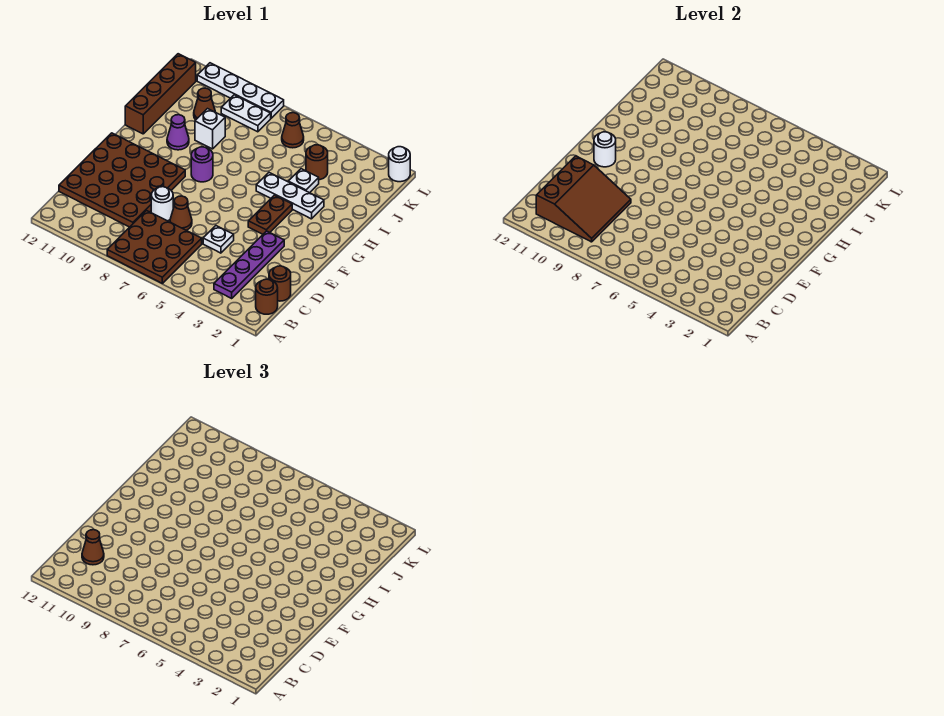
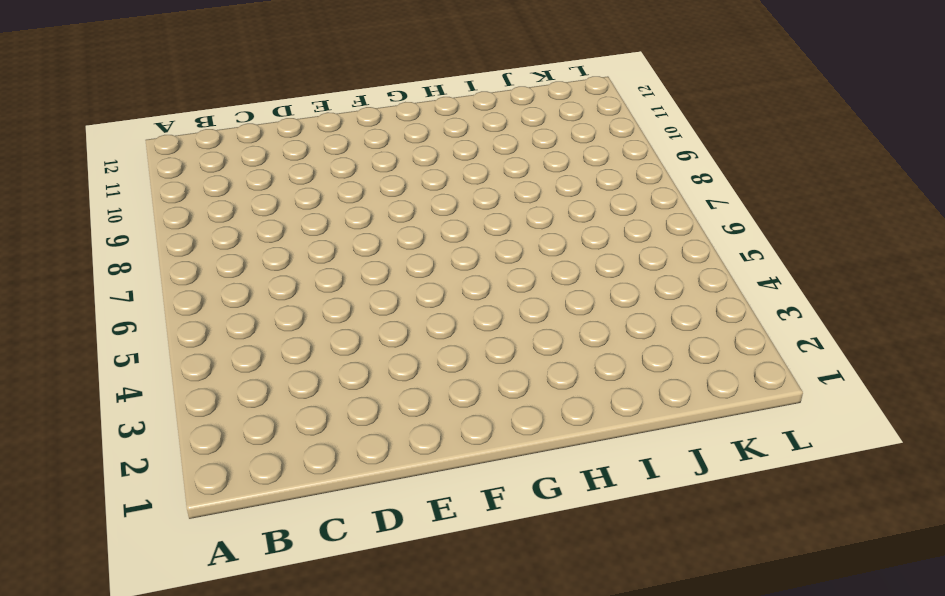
none -> brown 3x3 plate [107,211,202,283]
none -> brown 1x1 round brick [256,279,278,314]
none -> purple 1x4 plate [214,231,284,298]

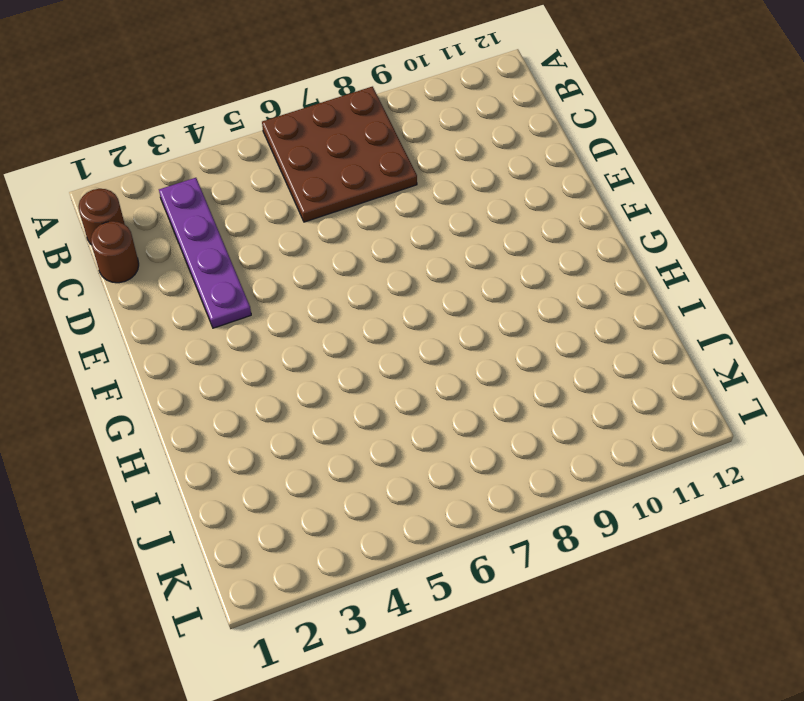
none -> brown 4x4 plate [59,133,185,227]
none -> white 1x1 plate [203,226,234,253]
none -> brown 1x1 cone [170,196,192,230]

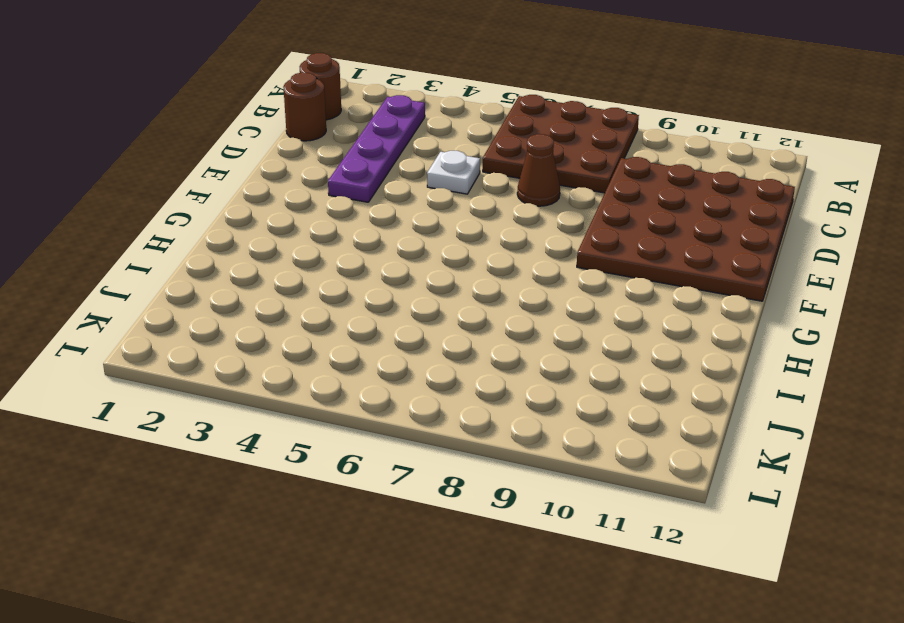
none -> white 1x1 round brick [151,187,173,221]
none -> brown 1x2 plate [248,195,292,234]
none -> purple 1x1 round brick [191,147,213,182]

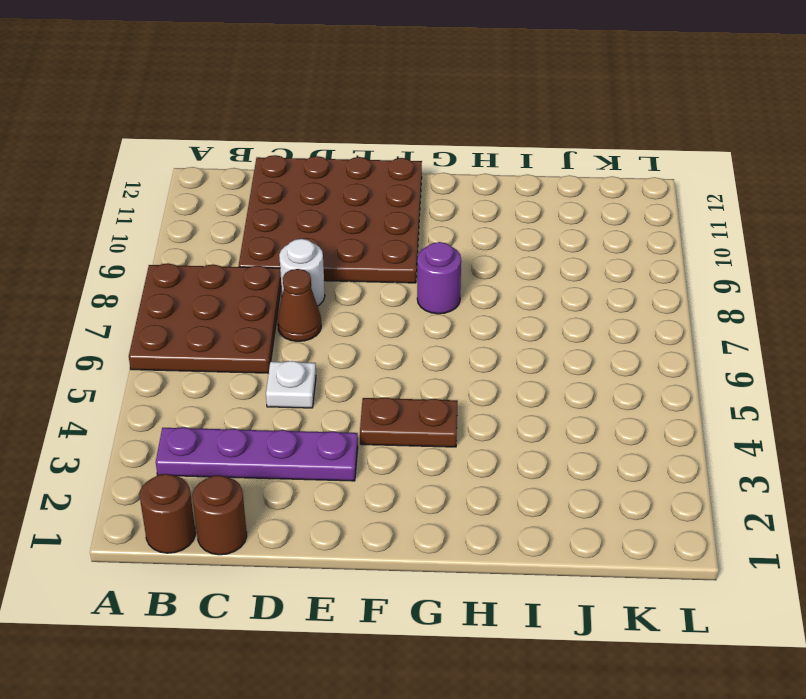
none -> white 1x3 plate [256,173,324,219]
none -> purple 1x1 cone [167,115,189,150]
none -> brown 1x4 brick [125,54,196,134]

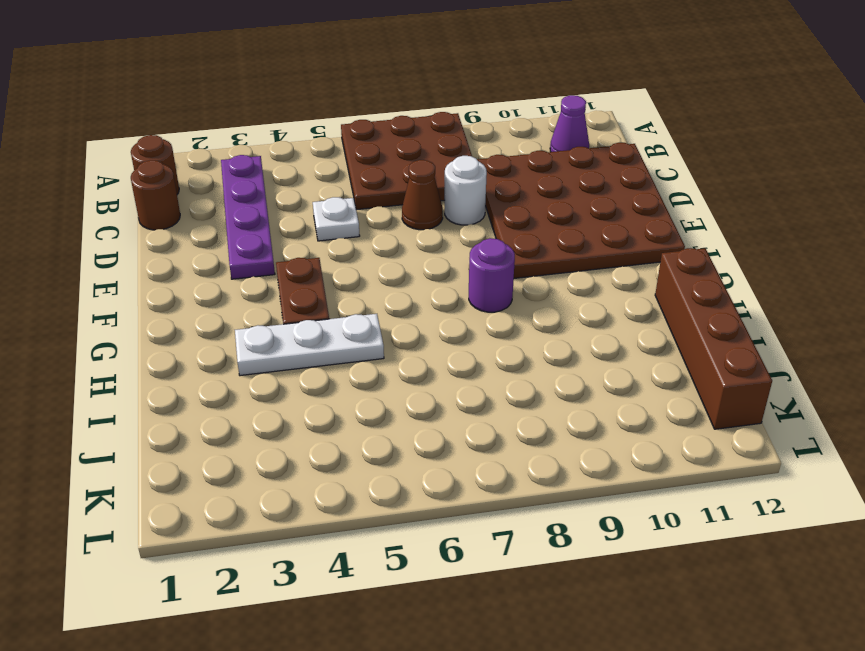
purple 1x1 cone [550,95,589,152] -> purple 1x1 cone moved to [167,115,189,150]
none -> white 1x1 plate [288,169,319,193]
none -> white 1x1 brick [195,109,225,149]
none -> brown 1x1 round brick [306,145,328,180]

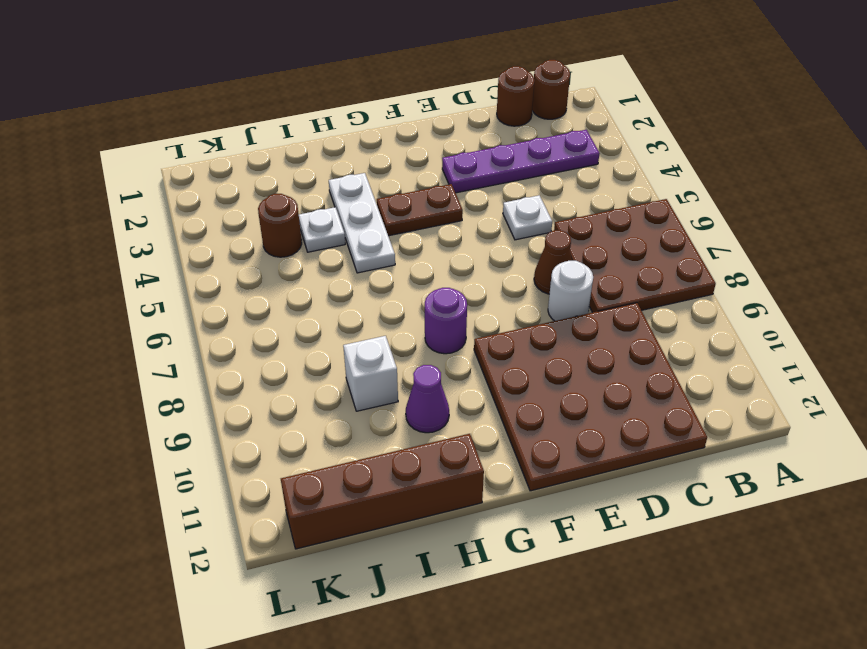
none -> brown 1x1 cone [194,88,215,120]
none -> brown 1x1 cone [282,113,304,148]
none -> white 1x2 plate [221,95,271,132]

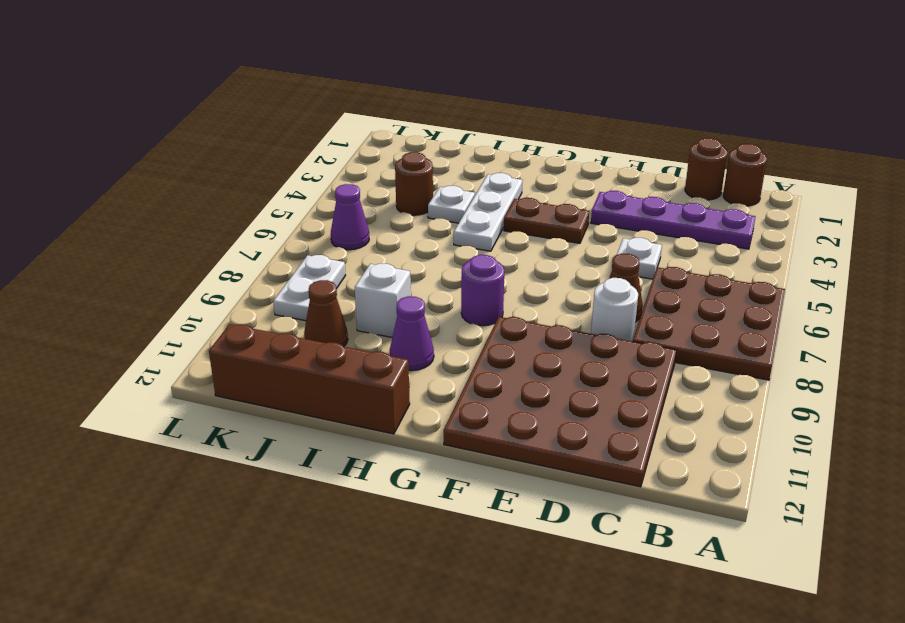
purple 1x1 cone [331,184,369,250] -> brown 1x1 cone [282,113,304,148]
none -> white 1x1 round brick [389,147,410,182]
none -> white 1x4 plate [197,63,284,118]
none -> brown 3x3 slope [536,156,631,242]

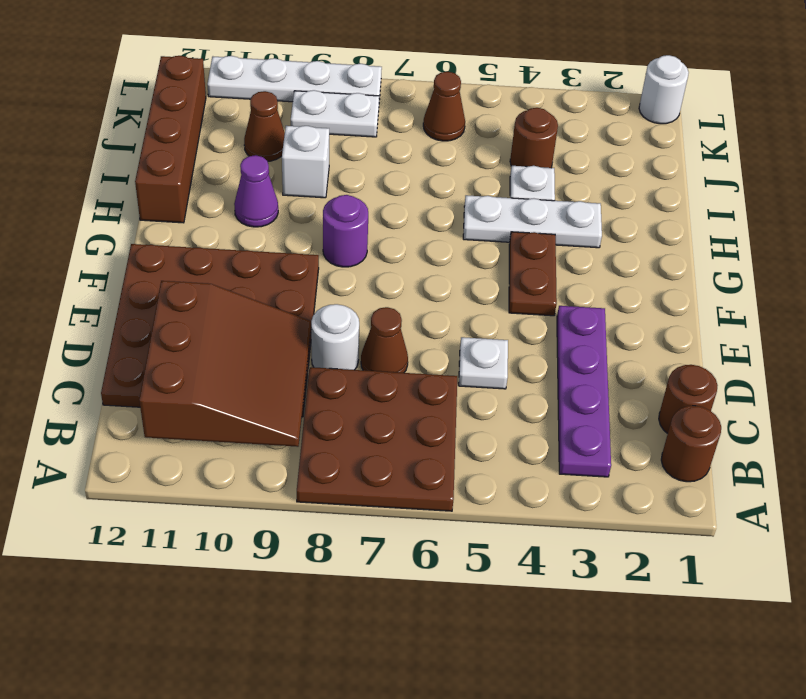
none -> white 1x1 round brick [594,132,616,167]
none -> brown 1x1 cone [82,530,104,565]

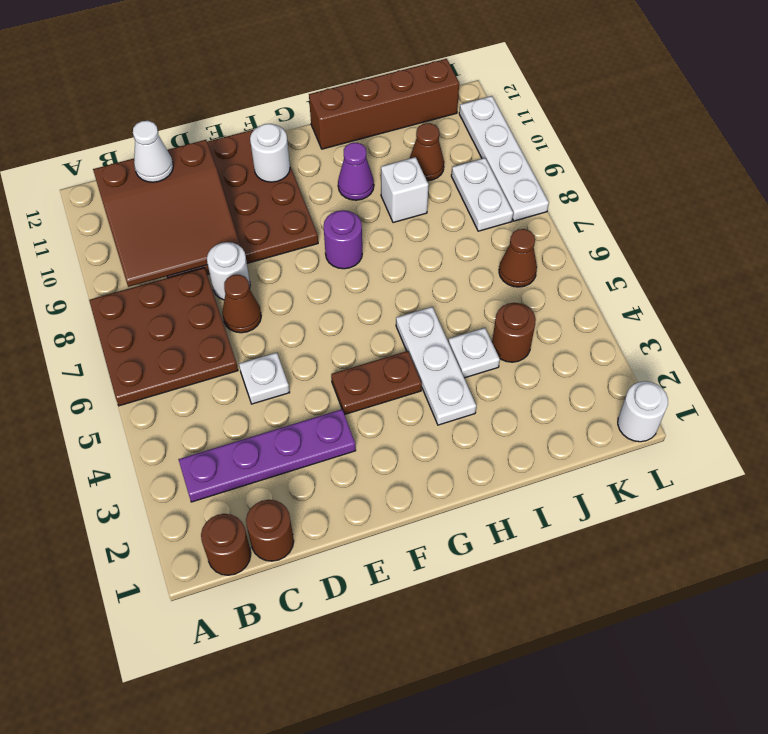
white 1x1 cone [133,121,173,182] -> brown 1x1 cone [82,530,104,565]

